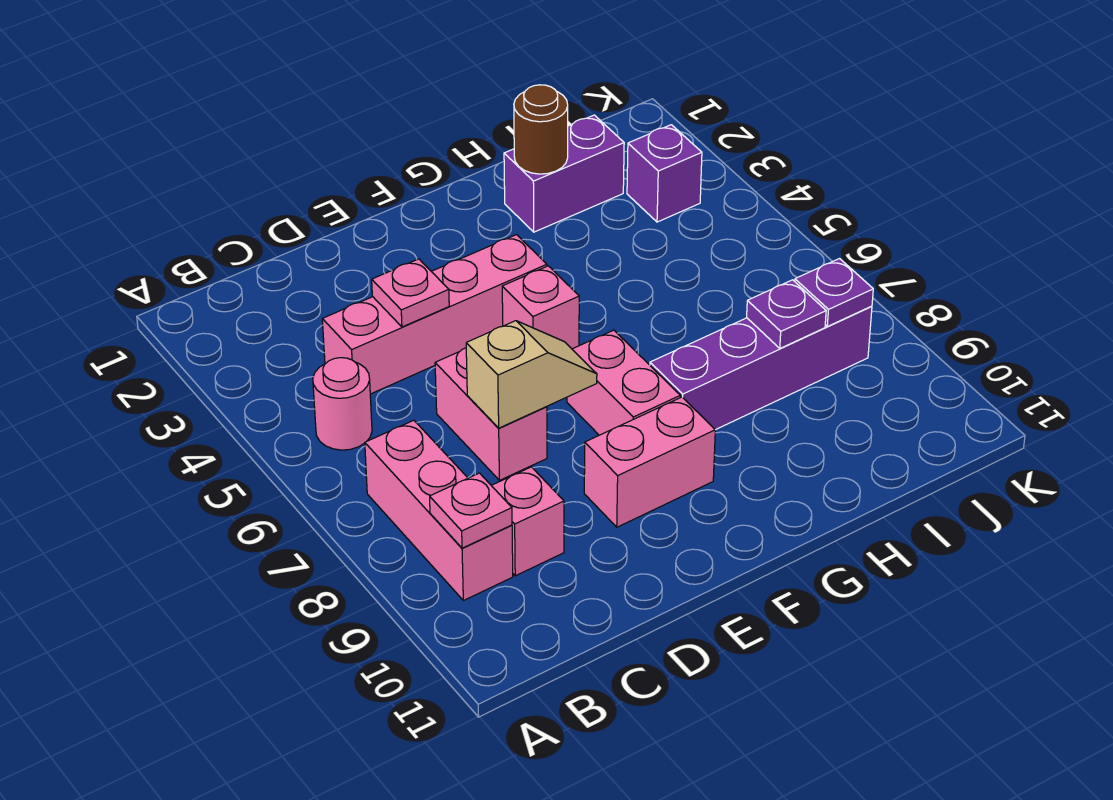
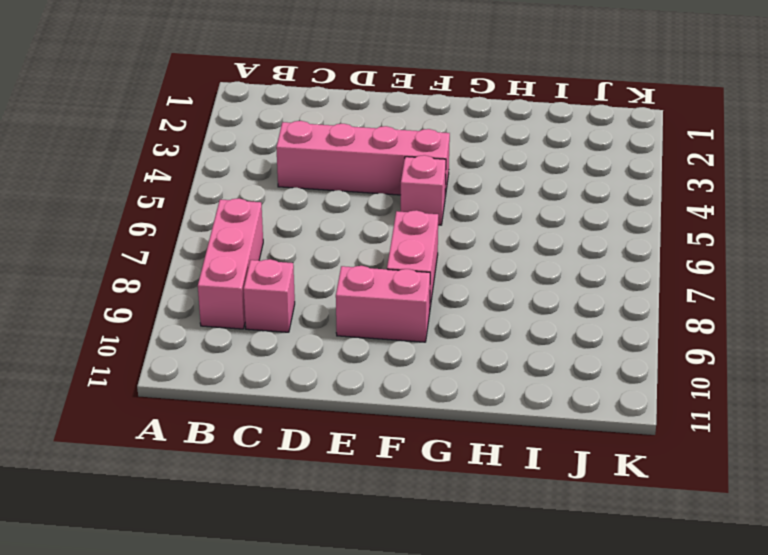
none -> pink 1x1 round brick [313,358,372,450]
none -> pink 1x2 brick [435,348,547,480]
none -> purple 1x4 brick [650,306,872,430]

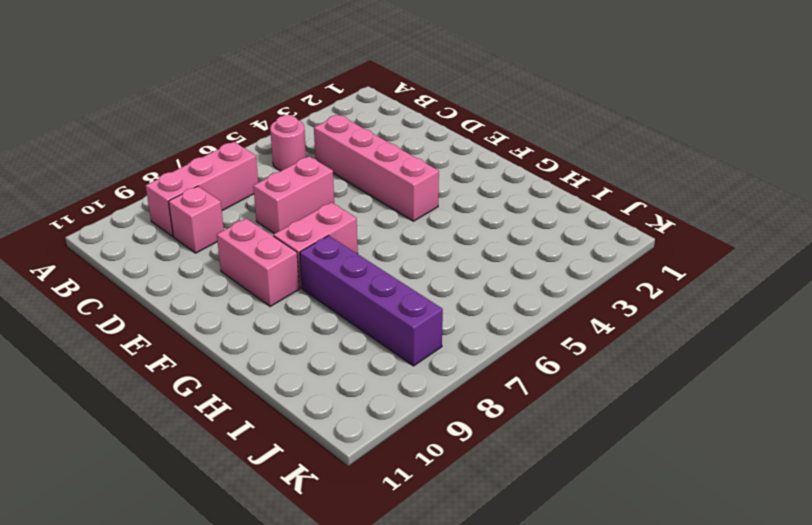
none -> pink 1x1 brick [502,266,579,349]
none -> purple 1x2 brick [504,115,624,232]
none -> purple 1x1 brick [627,125,702,222]

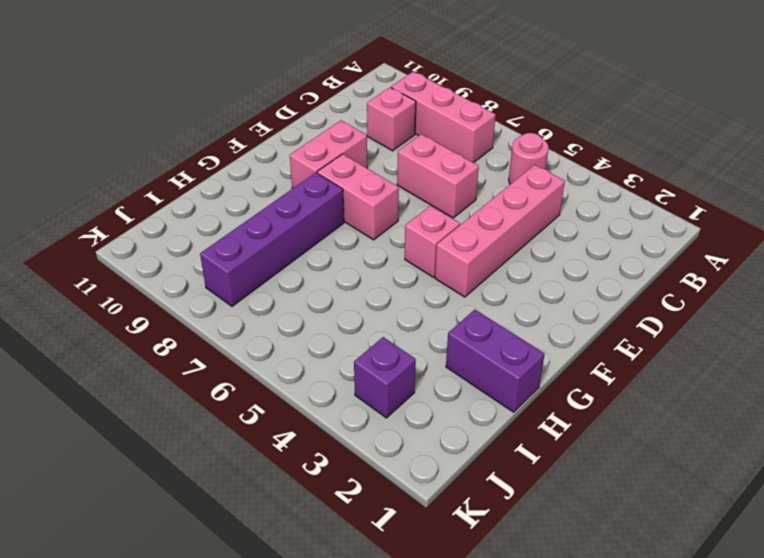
purple 1x2 brick [446,310,545,412] -> purple 1x2 brick turned to [504,115,624,232]
none -> pink 1x1 plate [430,473,512,548]
none -> pink 1x1 plate [372,259,449,327]
none -> tan 1x2 slope [466,321,597,428]

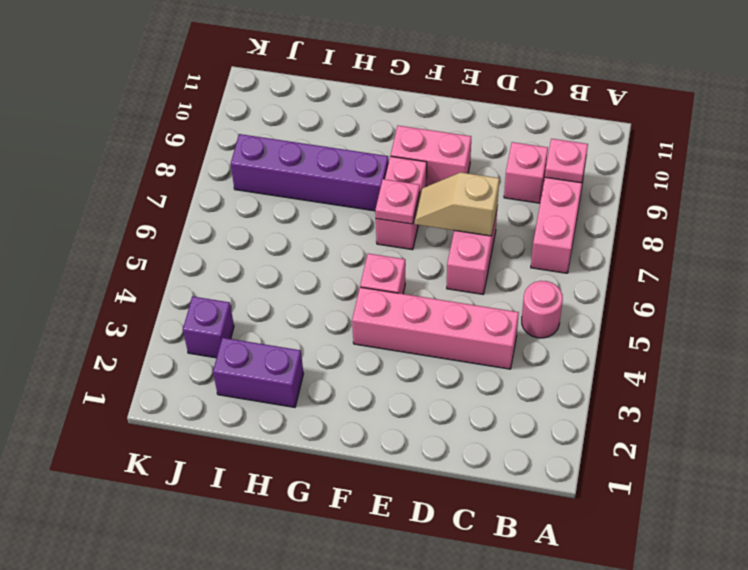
pink 1x1 plate [375,179,420,224] -> pink 1x1 plate moved to [372,259,449,327]
none -> brown 1x1 round brick [514,85,568,174]
none -> purple 1x1 plate [747,280,826,348]
none -> purple 1x1 plate [795,259,873,326]

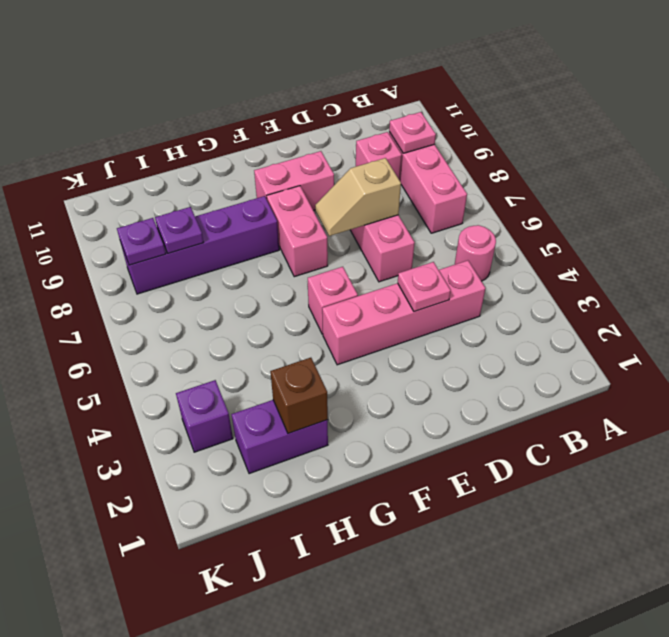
brown 1x1 brick [270,358,328,433] -> brown 1x1 round brick [514,85,568,174]

